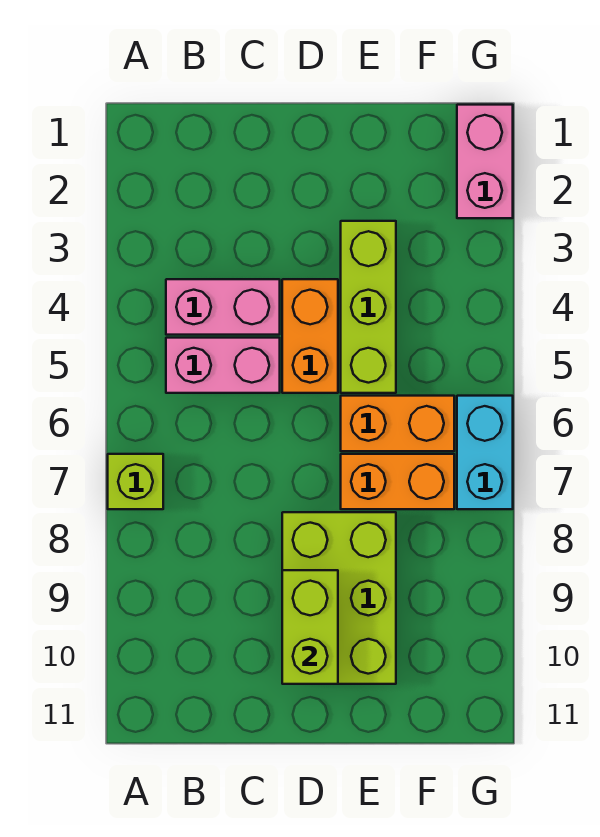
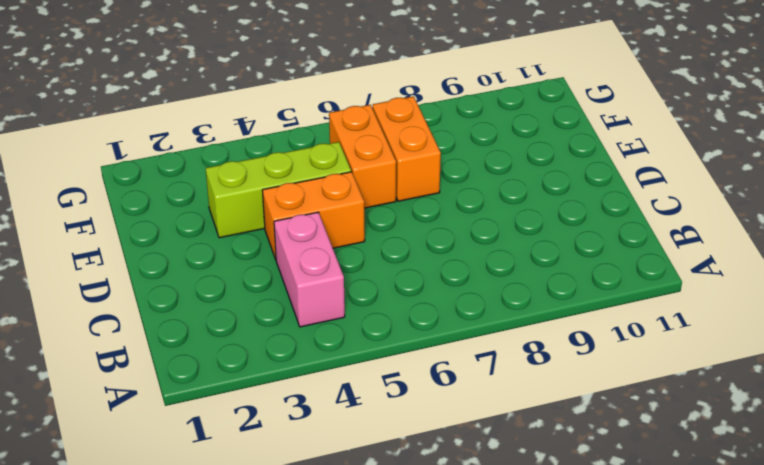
none -> lime 1x1 brick [108,454,163,509]
none -> pink 1x2 brick [166,338,280,393]

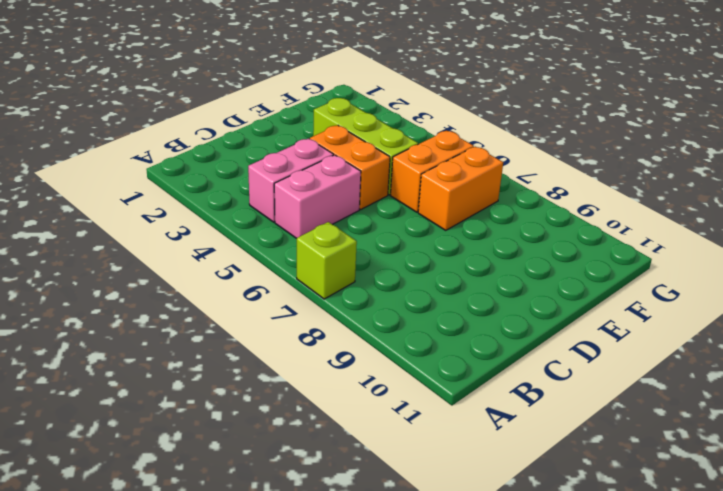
none -> lime 2x3 brick [282,512,396,684]
none -> pink 1x2 brick [457,105,513,218]

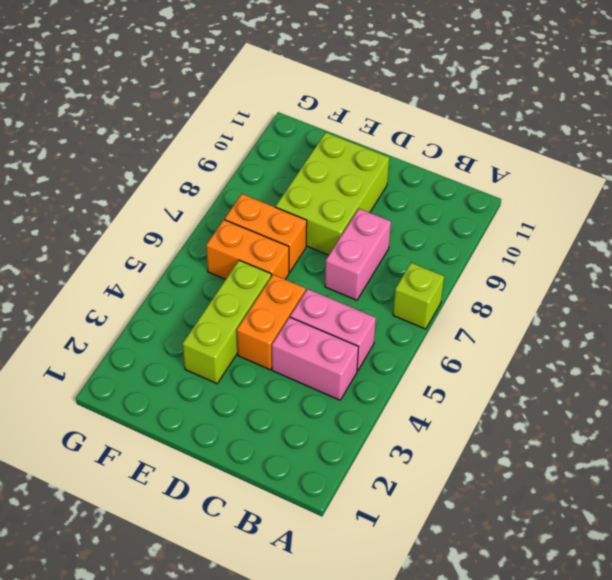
pink 1x2 brick [325,209,391,300] -> pink 1x2 brick moved to [457,105,513,218]
none -> cyan 1x2 brick [457,396,513,509]
none -> lime 1x2 brick [282,570,338,684]

